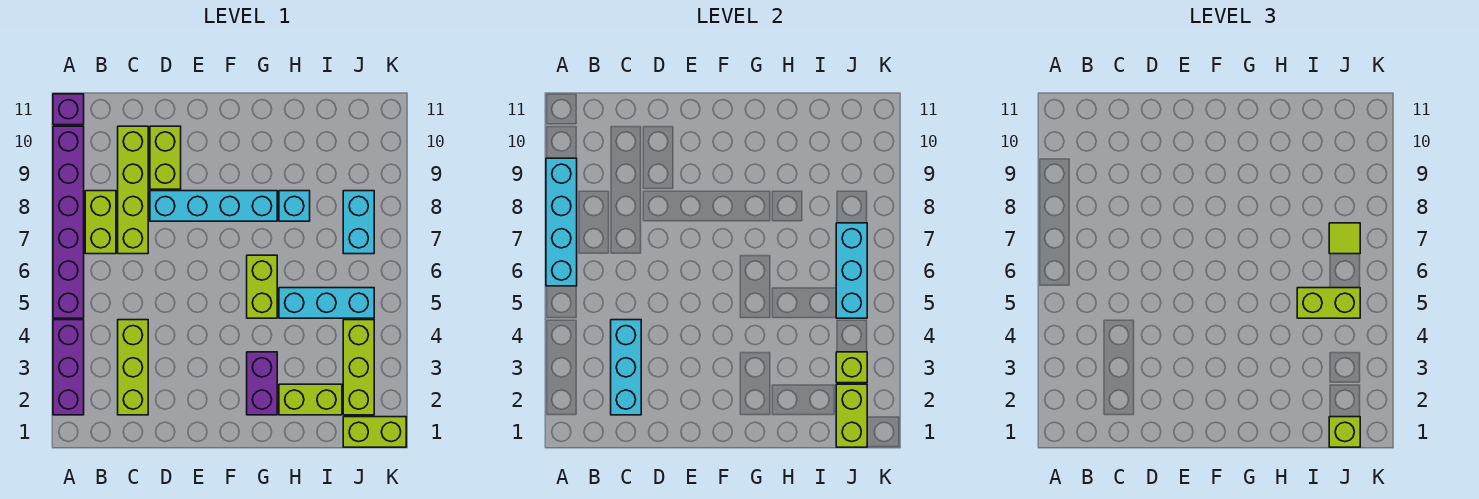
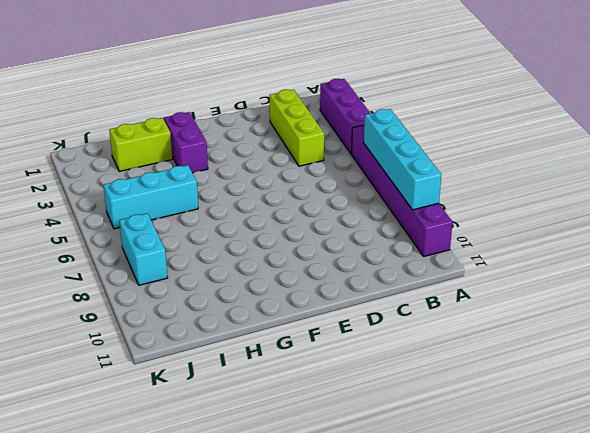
none -> purple 1x1 brick [53,94,84,125]
none -> lime 1x2 brick [85,191,116,254]
none -> lime 1x4 brick [118,126,148,254]

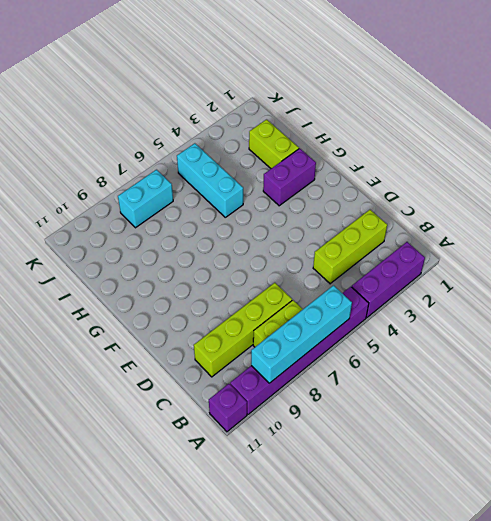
none -> cyan 1x4 brick [150,191,277,221]
none -> lime 1x2 brick [150,126,181,189]
none -> lime 1x2 brick [247,255,277,318]

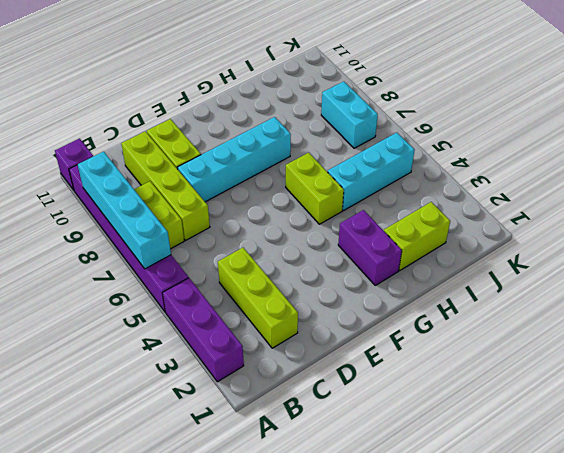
none -> cyan 1x1 brick [279,191,310,221]
none -> lime 1x2 brick [343,417,406,447]
none -> lime 1x3 brick [343,320,374,415]

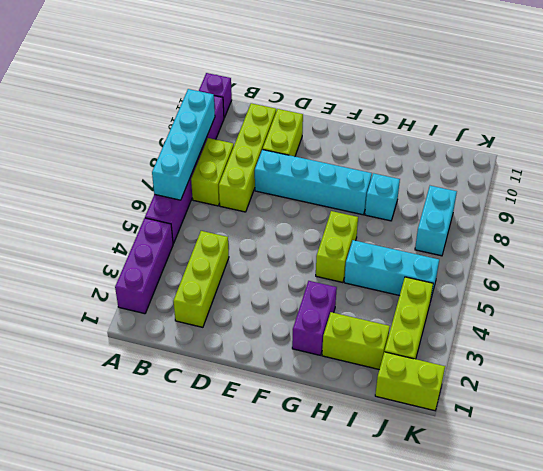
none -> cyan 1x3 brick [611,320,641,415]
none -> lime 1x2 brick [836,384,867,447]
none -> lime 1x1 brick [836,352,867,383]

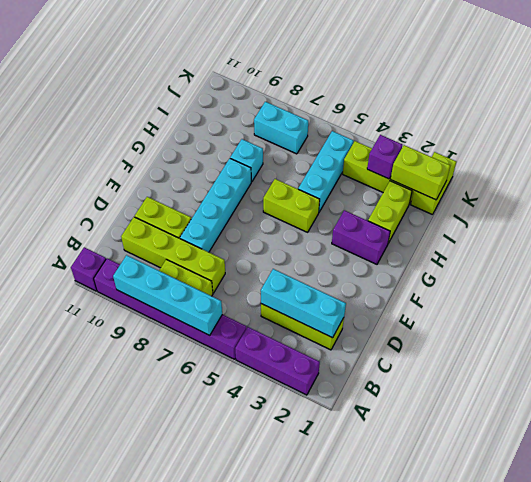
purple 1x1 brick [367,135,402,179] -> lime 1x1 brick [836,352,867,383]
none -> cyan 1x3 brick [836,223,867,318]
none -> lime 1x2 brick [1297,288,1360,318]
none -> lime 1x1 brick [1329,417,1360,447]

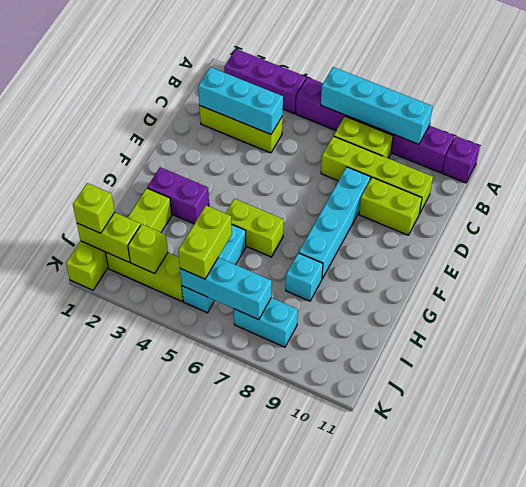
none -> lime 1x1 tile [1329,223,1360,254]

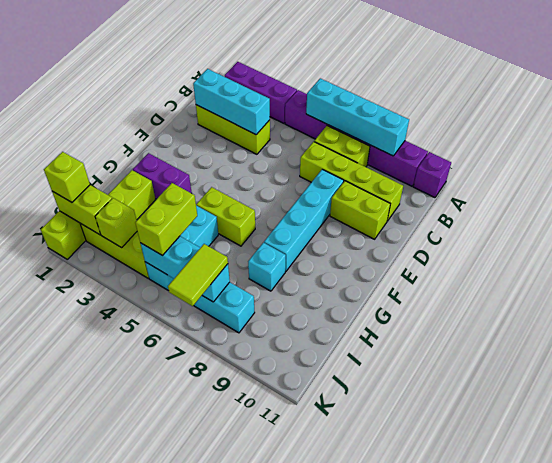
lime 1x2 tile [168,244,228,306] -> lime 1x1 tile [1329,223,1360,254]

